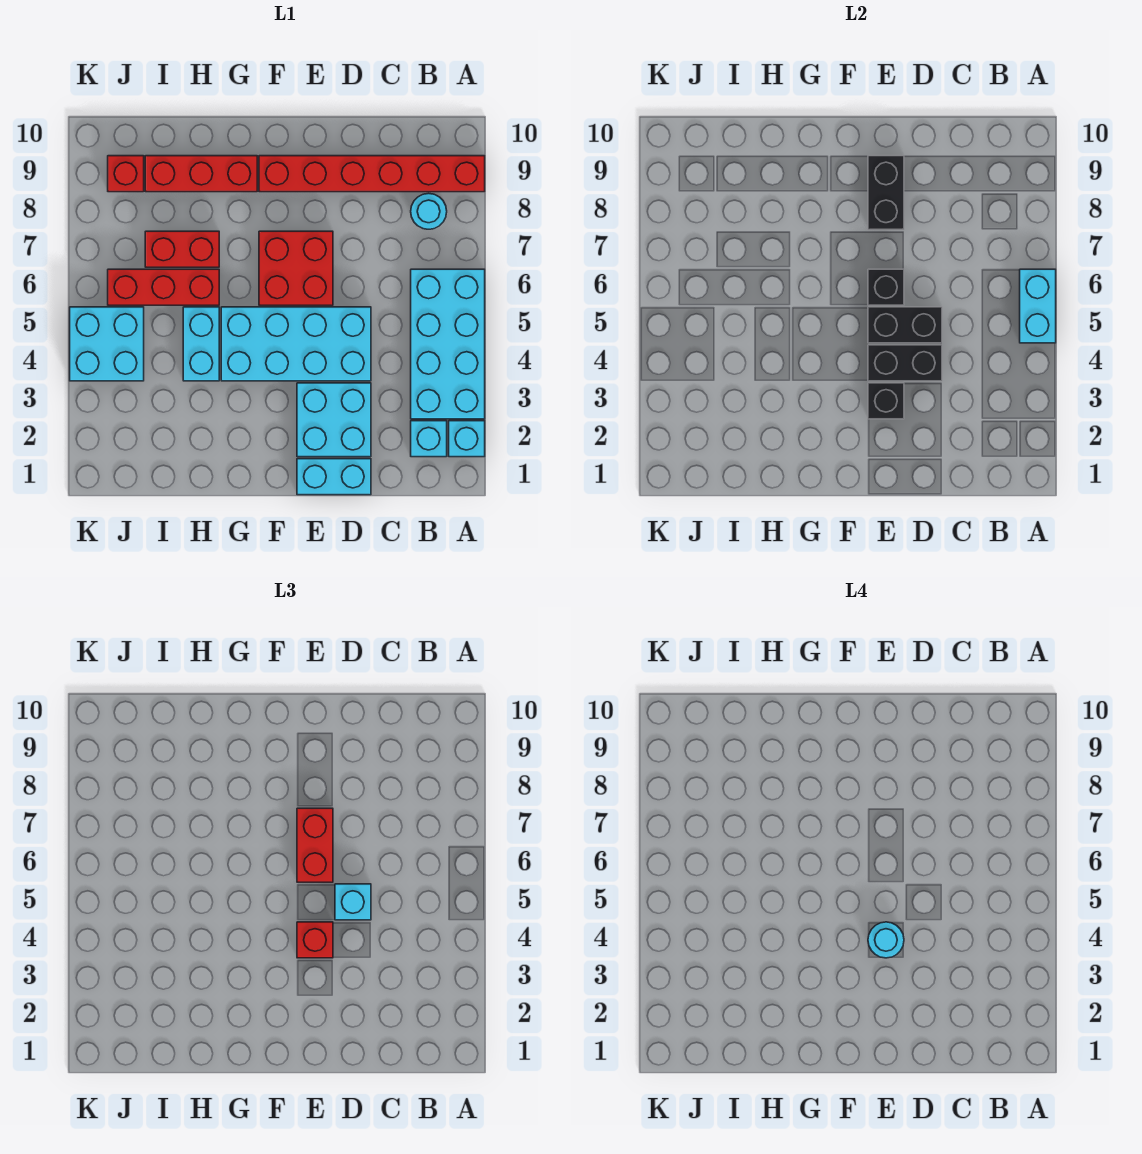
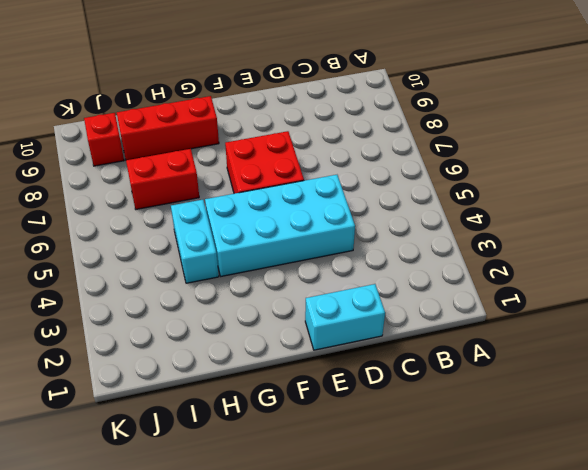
none -> cyan 1x1 brick [449,421,485,457]
none -> cyan 2x4 brick [411,269,485,419]
none -> red 1x6 brick [259,156,485,192]

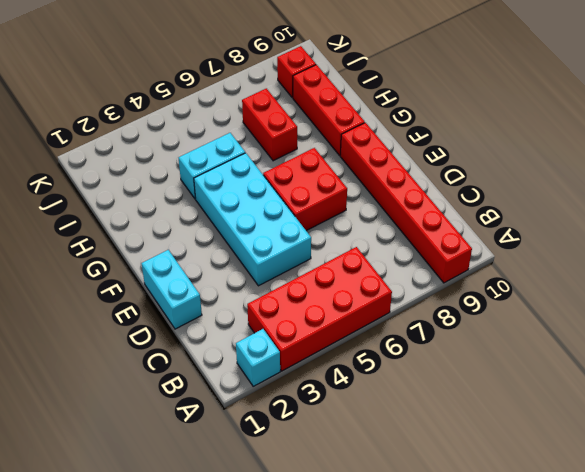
red 2x4 brick [247,247,392,371] -> cyan 2x4 brick [411,269,485,419]
none -> cyan 1x1 brick [411,421,447,457]
none -> cyan 1x1 round brick [411,193,447,229]
none -> cyan 2x2 brick [297,383,371,457]

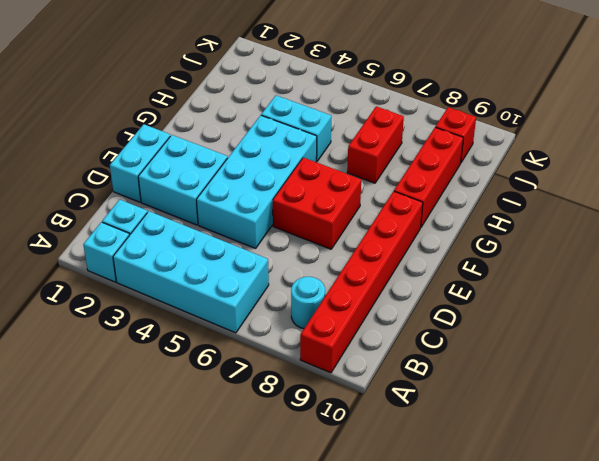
none -> red 1x3 brick [108,269,219,305]
none -> cyan 2x2 brick [70,307,144,381]
none -> cyan 1x2 brick [1020,269,1056,343]

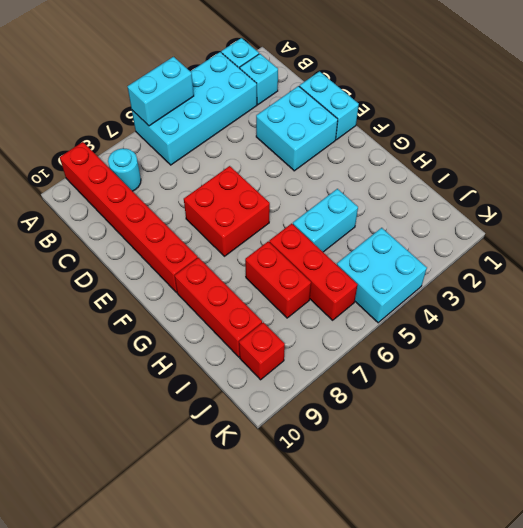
none -> cyan 2x4 brick [221,307,371,381]
none -> black 1x2 brick [868,345,942,381]
none -> black 1x2 brick [868,307,942,343]

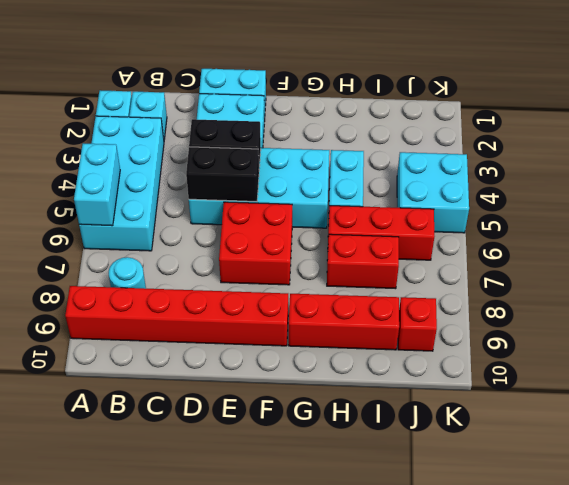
none -> black 1x1 brick [868,383,904,419]
none -> black 1x1 brick [868,269,904,305]
none -> black 1x2 brick [868,156,904,230]

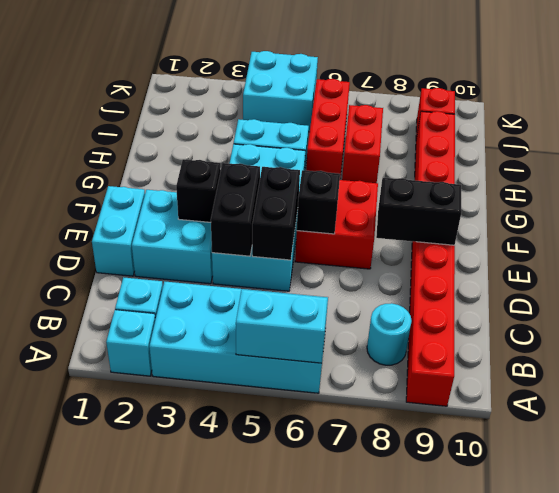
none -> cyan 1x1 brick [335,884,371,920]
none -> red 1x1 brick [297,922,333,958]
none -> red 1x2 brick [297,808,333,882]

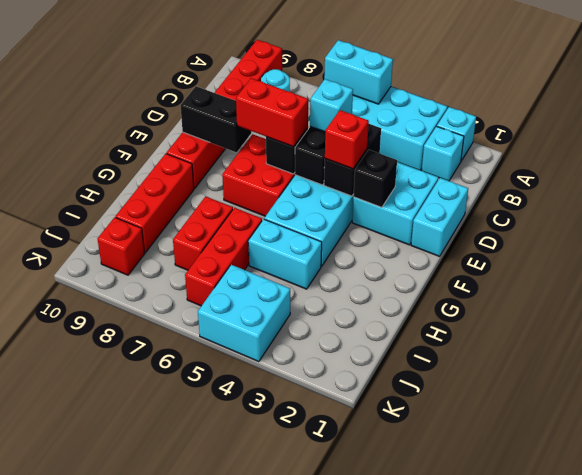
none -> cyan 1x1 round brick [868,922,904,958]

